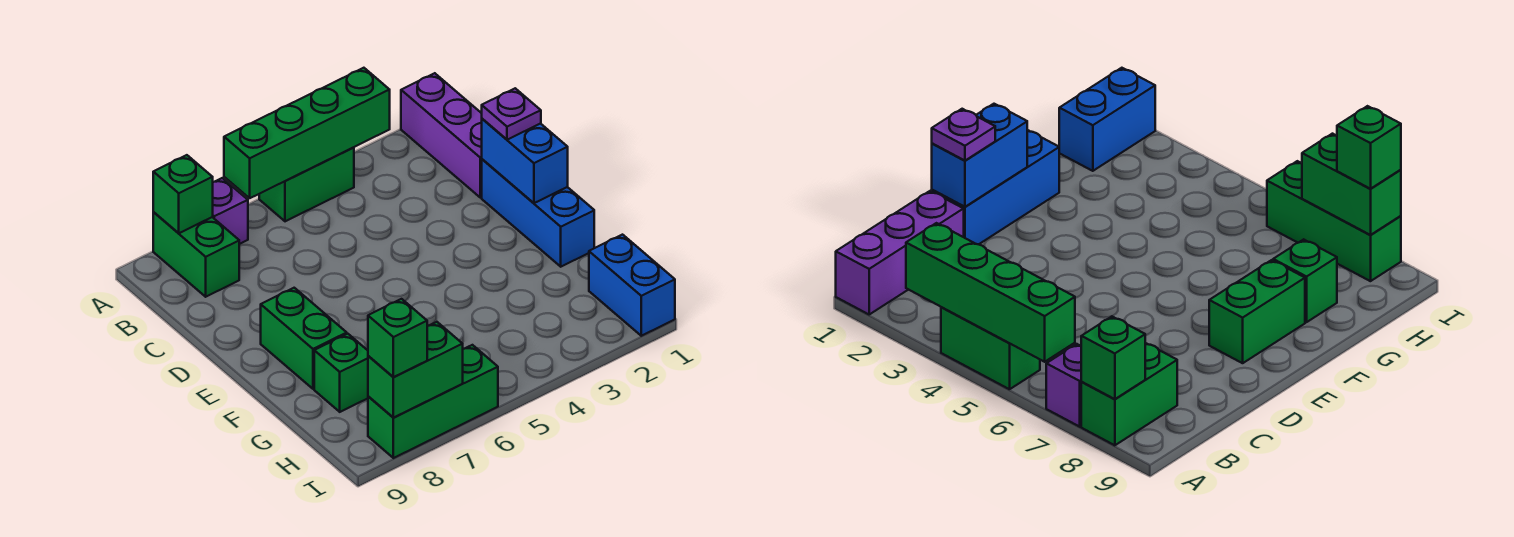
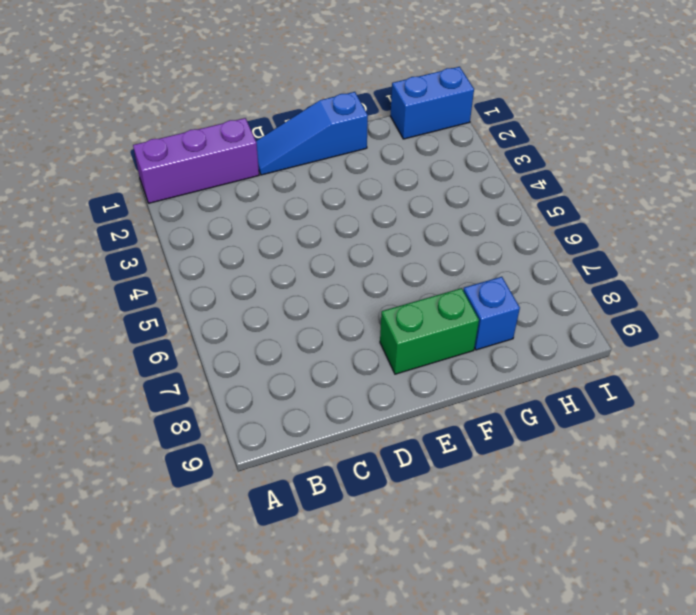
blue 1x3 slope [256,92,368,175] -> blue 1x3 brick [482,159,594,267]
blue 1x1 brick [463,277,520,350] -> green 1x1 brick [314,334,368,412]
none -> green 1x2 brick [259,148,354,221]
none -> purple 1x1 brick [213,178,248,244]
none -> green 1x2 brick [153,212,239,297]

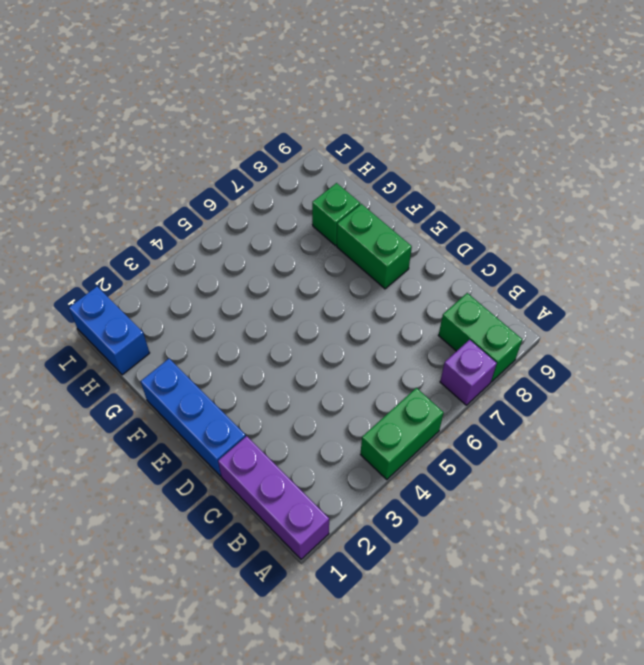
none -> green 1x3 brick [368,345,498,458]
none -> green 1x4 brick [224,68,390,198]
none -> green 1x1 brick [153,155,213,233]

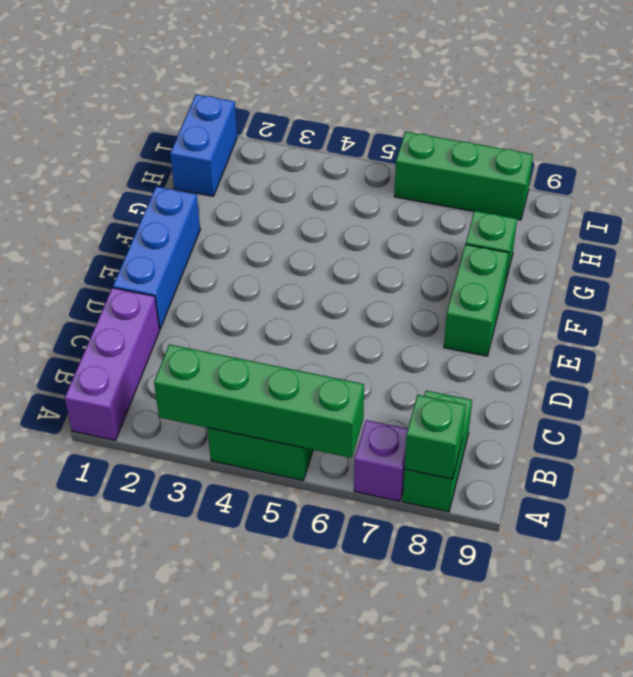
none -> blue 1x2 brick [482,119,568,203]
none -> green 1x2 brick [368,322,463,418]
none -> purple 1x1 plate [482,88,541,140]

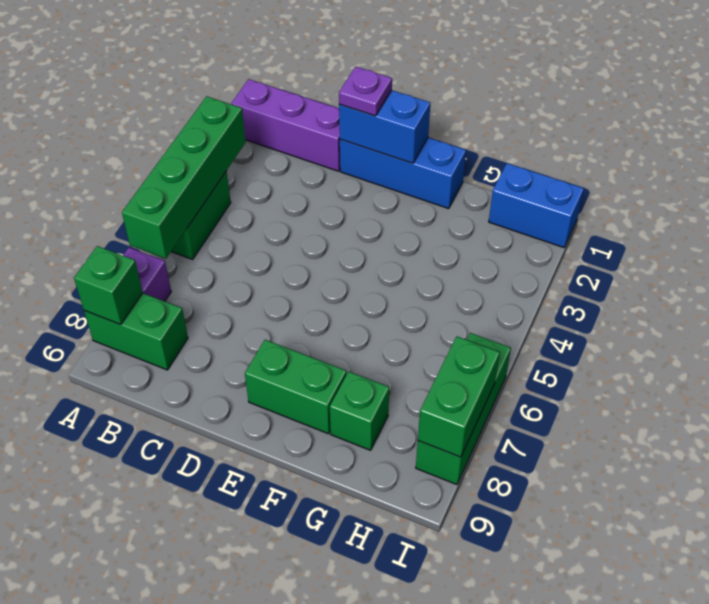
none -> green 1x1 brick [368,299,427,377]

